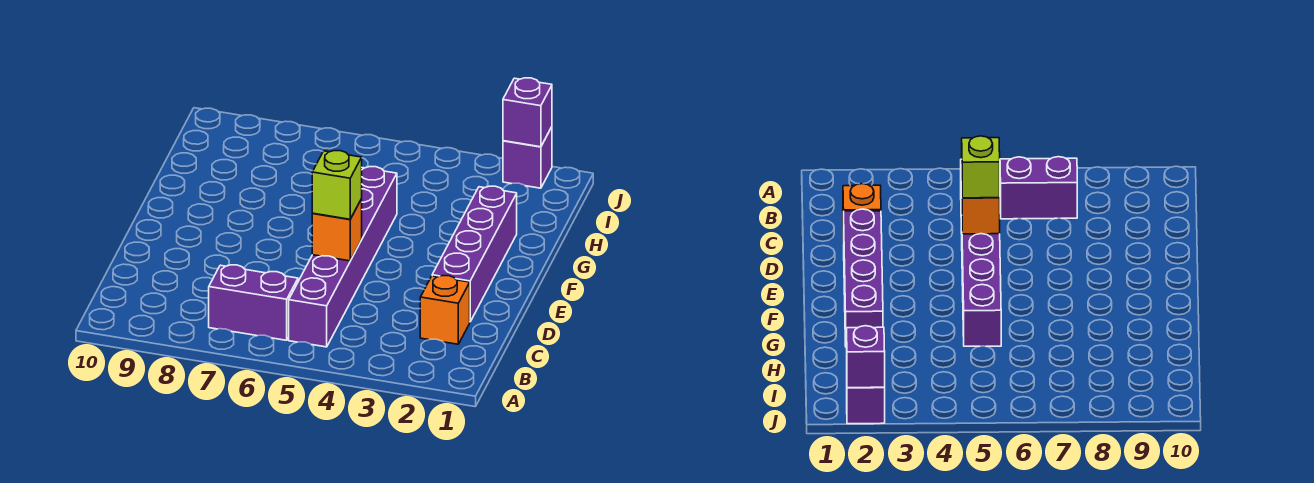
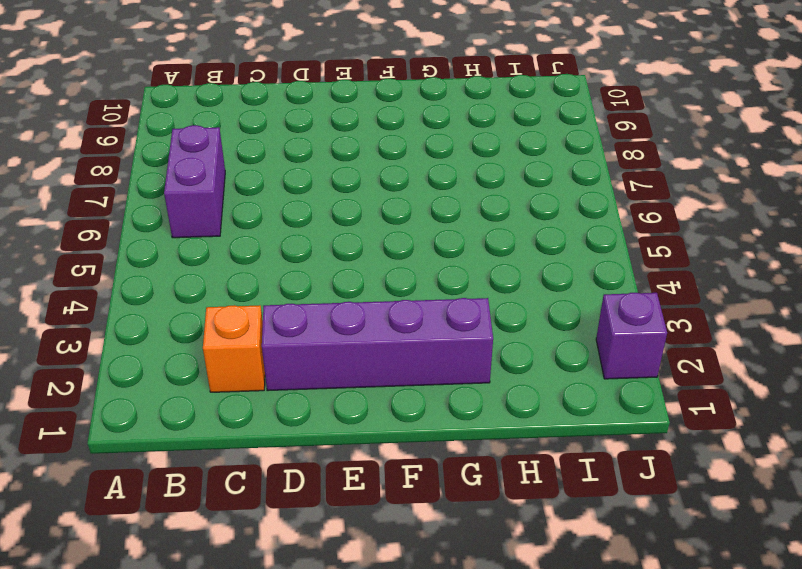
none -> purple 1x6 brick [289,167,397,347]
none -> orange 1x1 brick [312,199,362,261]

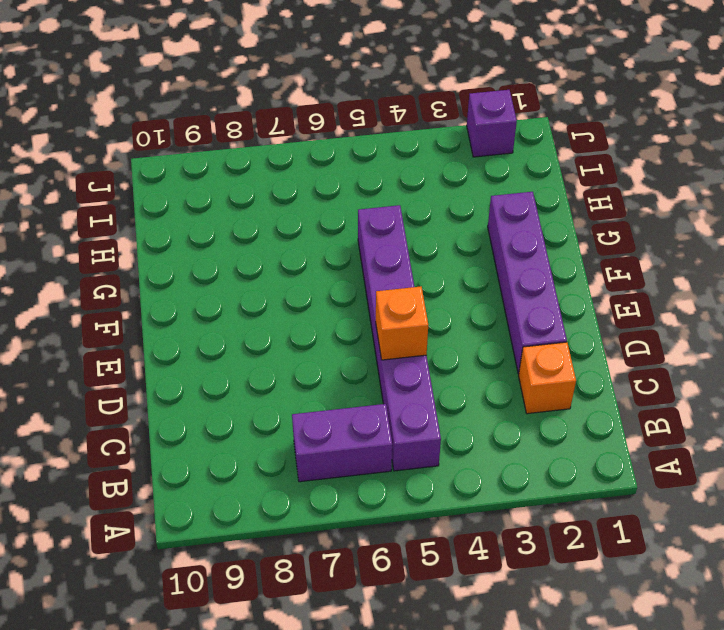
none -> purple 1x1 brick [503,78,552,147]
none -> lime 1x1 brick [312,151,362,219]

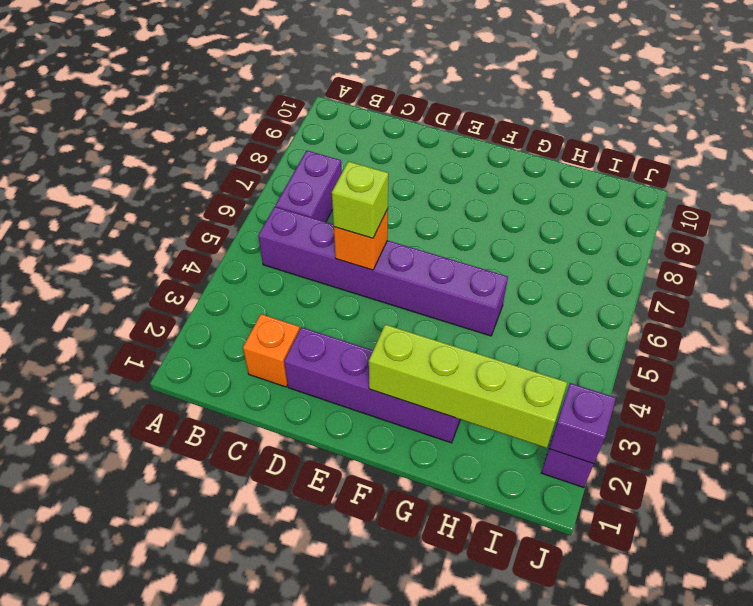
lime 1x4 brick [369,324,567,448] -> none

